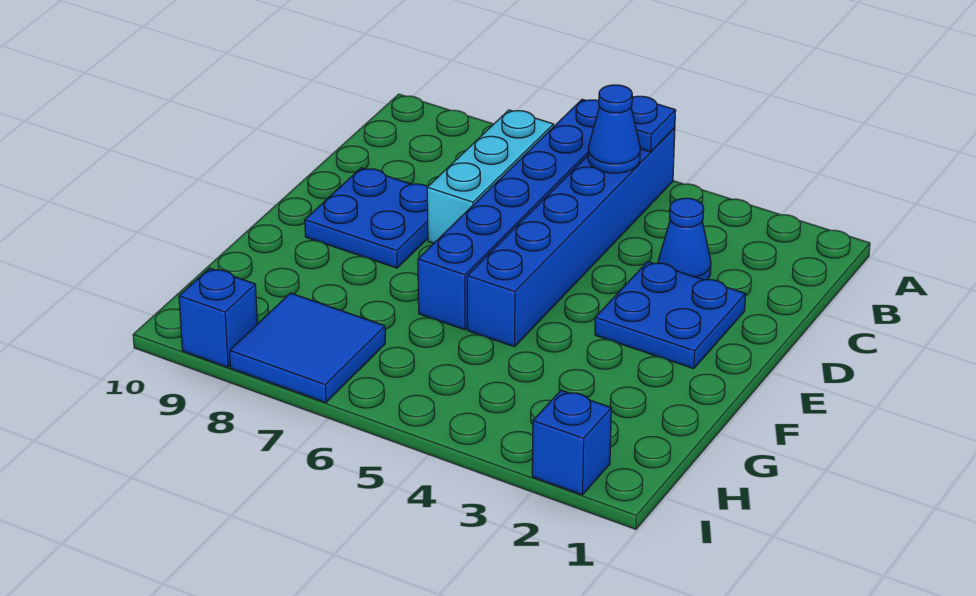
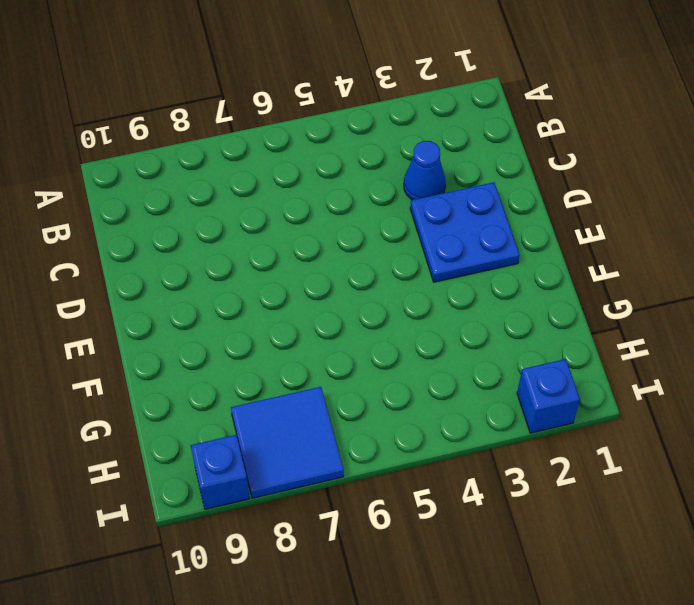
none -> blue 1x6 brick [467,128,675,347]
none -> blue 1x6 brick [418,99,599,330]

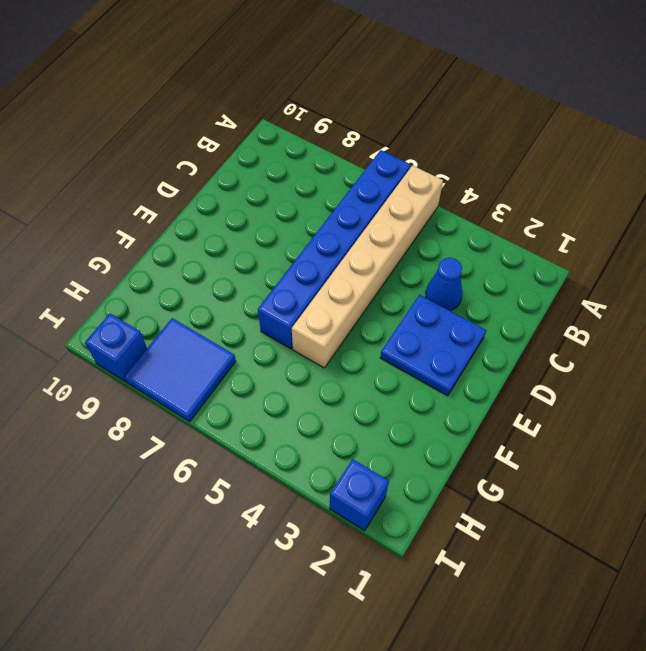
tan 1x6 brick [292,166,443,368] -> blue 1x6 brick [467,128,675,347]
none -> cyan 1x3 brick [427,110,554,243]
none -> blue 2x2 plate [305,168,428,268]

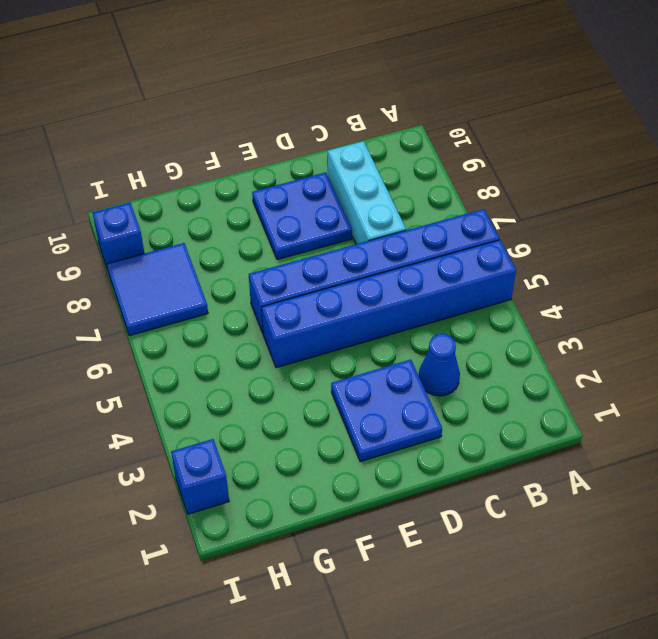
cyan 1x3 brick [328,141,406,244] -> cyan 1x3 brick turned to [427,110,554,243]
none -> blue 1x1 plate [631,96,676,152]
none -> blue 1x1 cone [588,85,640,173]

